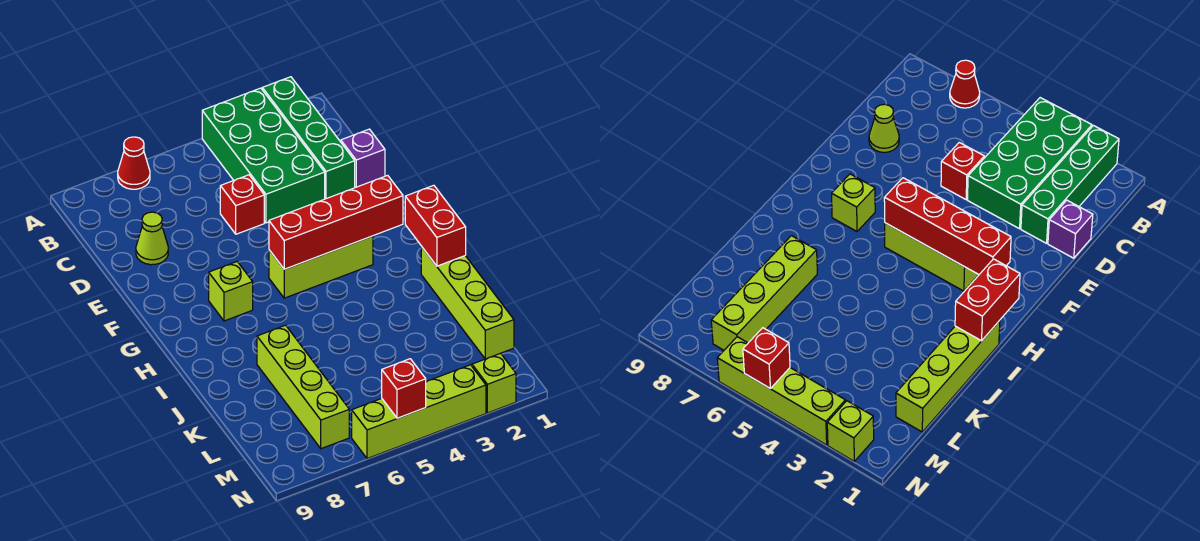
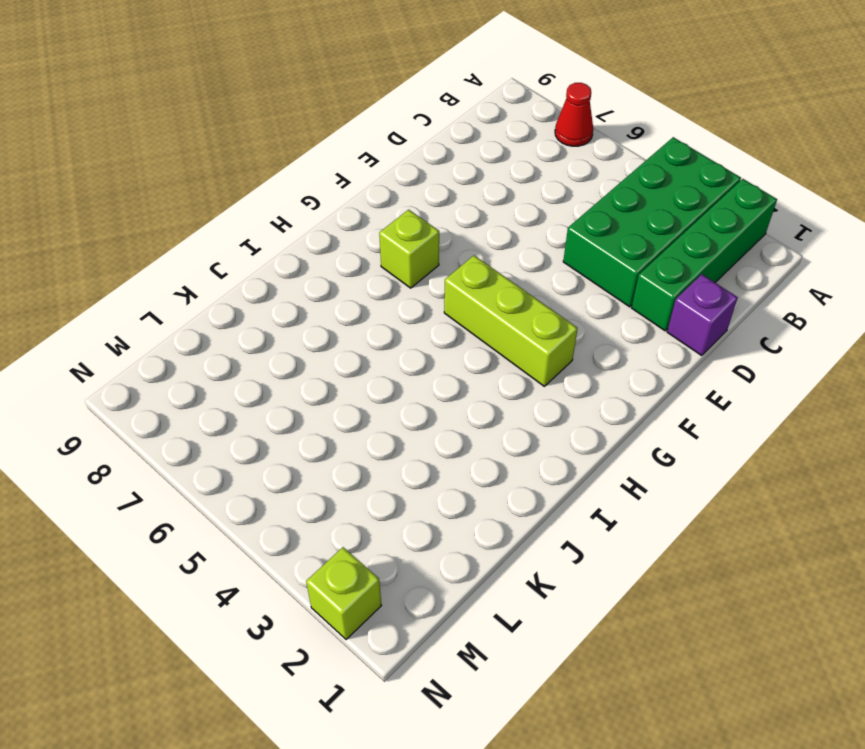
none -> red 1x1 brick [220,175,264,234]
none -> lime 1x1 cone [136,212,168,265]
none -> lime 1x4 brick [421,247,514,359]

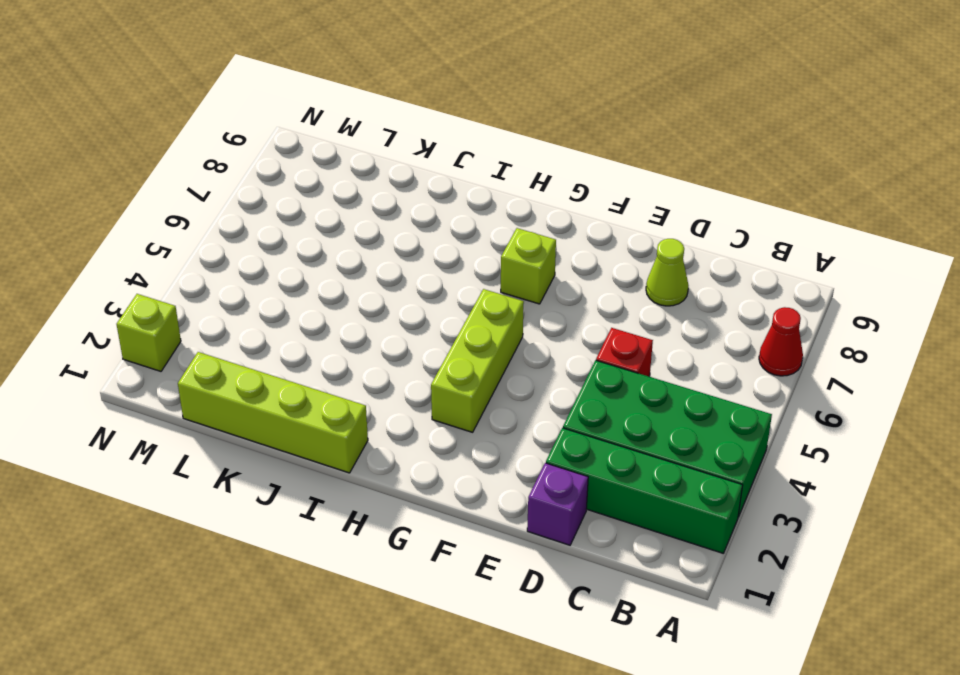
none -> lime 1x4 brick [257,325,349,449]
none -> lime 1x4 brick [352,365,486,459]
none -> red 1x4 brick [269,175,403,269]

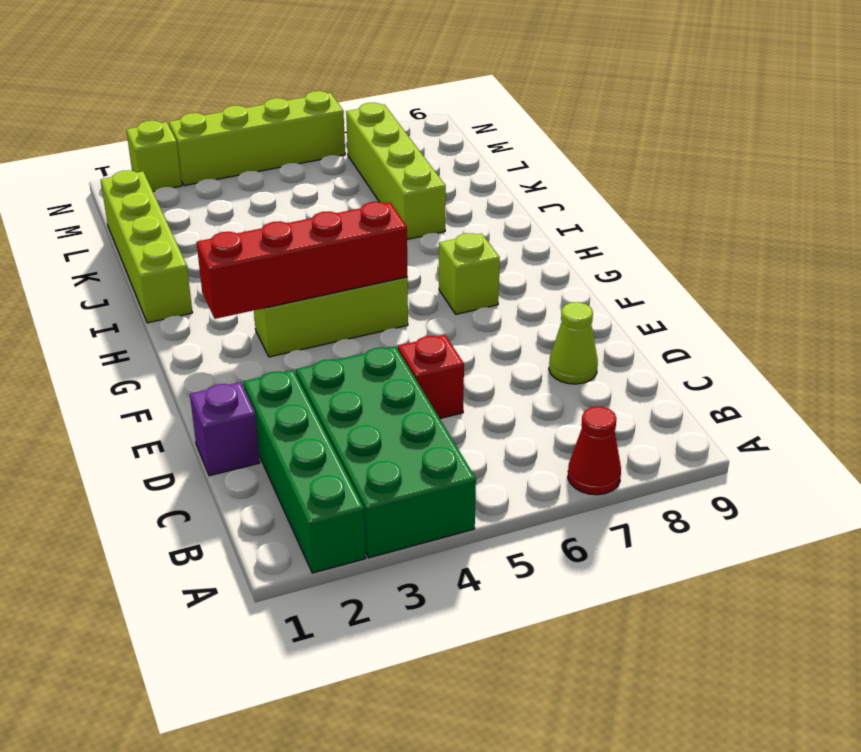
none -> red 1x2 brick [405,185,466,266]
none -> red 1x1 brick [382,359,426,418]

